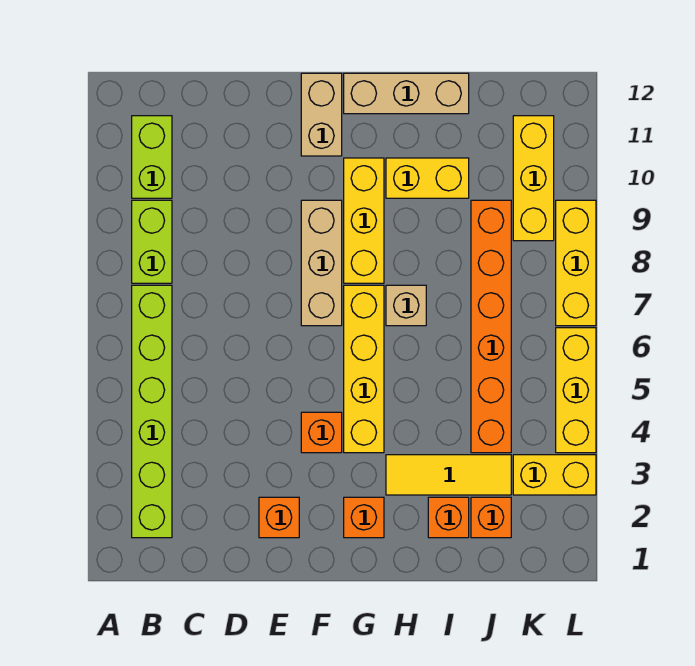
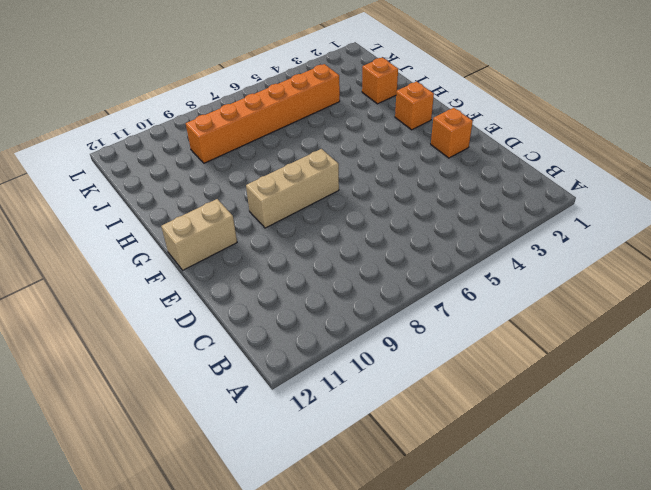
none -> lime 1x6 brick [132,285,172,538]
none -> lime 1x2 brick [132,200,172,283]
none -> lime 1x2 brick [132,116,172,198]

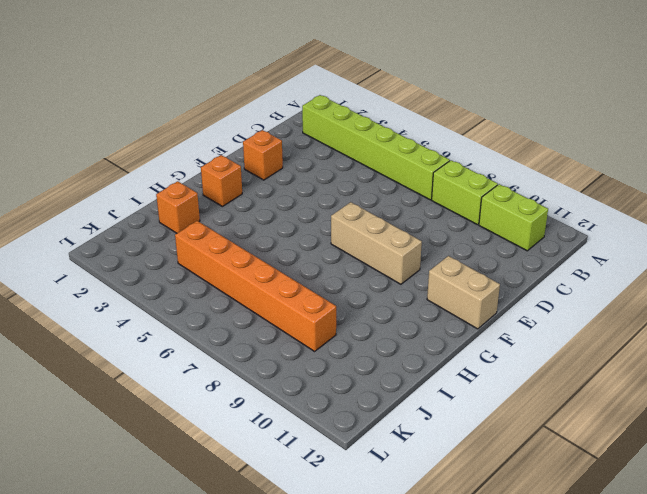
none -> orange 1x1 brick [301,412,342,453]
none -> yellow 1x4 brick [344,285,384,453]
none -> yellow 1x3 brick [344,158,384,283]

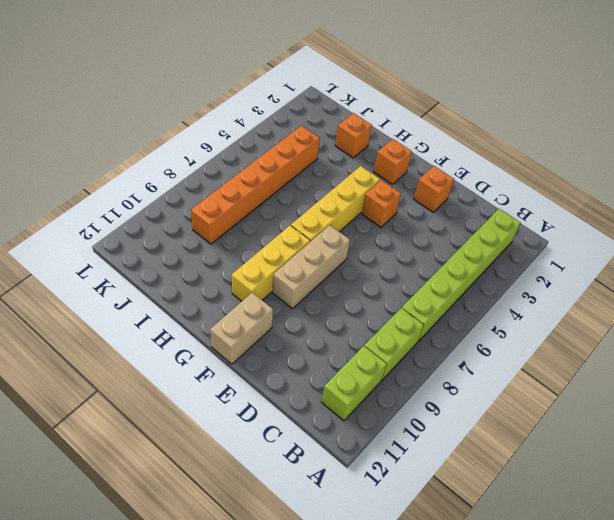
none -> tan 1x3 brick [344,73,469,114]
none -> yellow 1x3 tile [386,455,511,495]
none -> tan 1x1 brick [386,285,426,326]

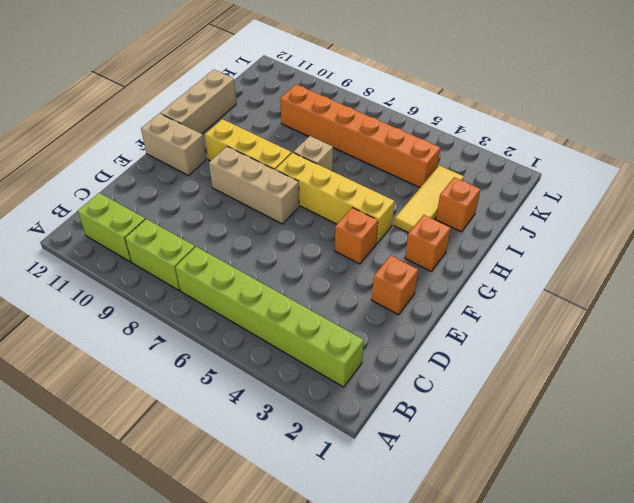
none -> yellow 1x2 brick [386,158,469,198]
none -> orange 1x1 brick [471,497,511,538]
none -> yellow 1x2 brick [513,455,596,495]

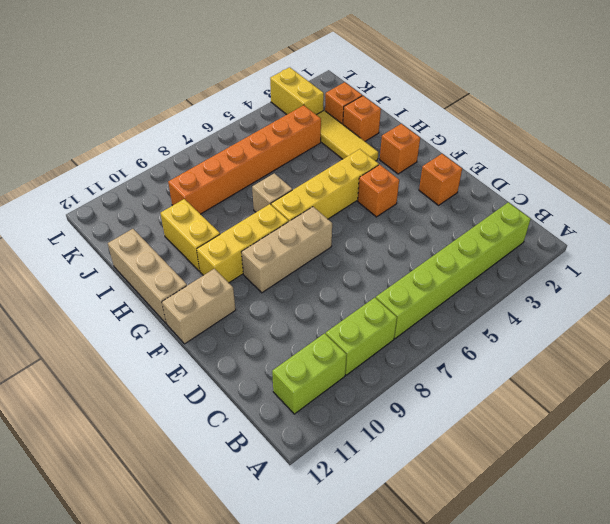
none -> yellow 1x3 brick [513,116,554,241]
none -> yellow 1x3 brick [556,328,596,453]
none -> yellow 1x3 brick [556,200,596,326]

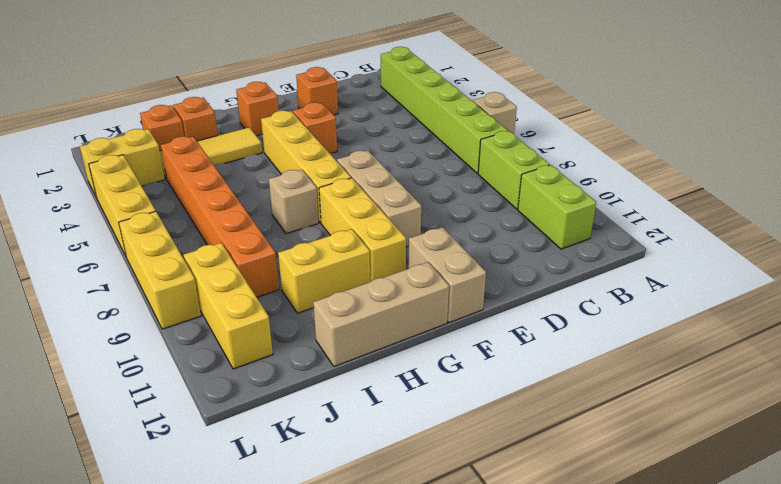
tan 1x1 brick [472,92,517,134] -> none

